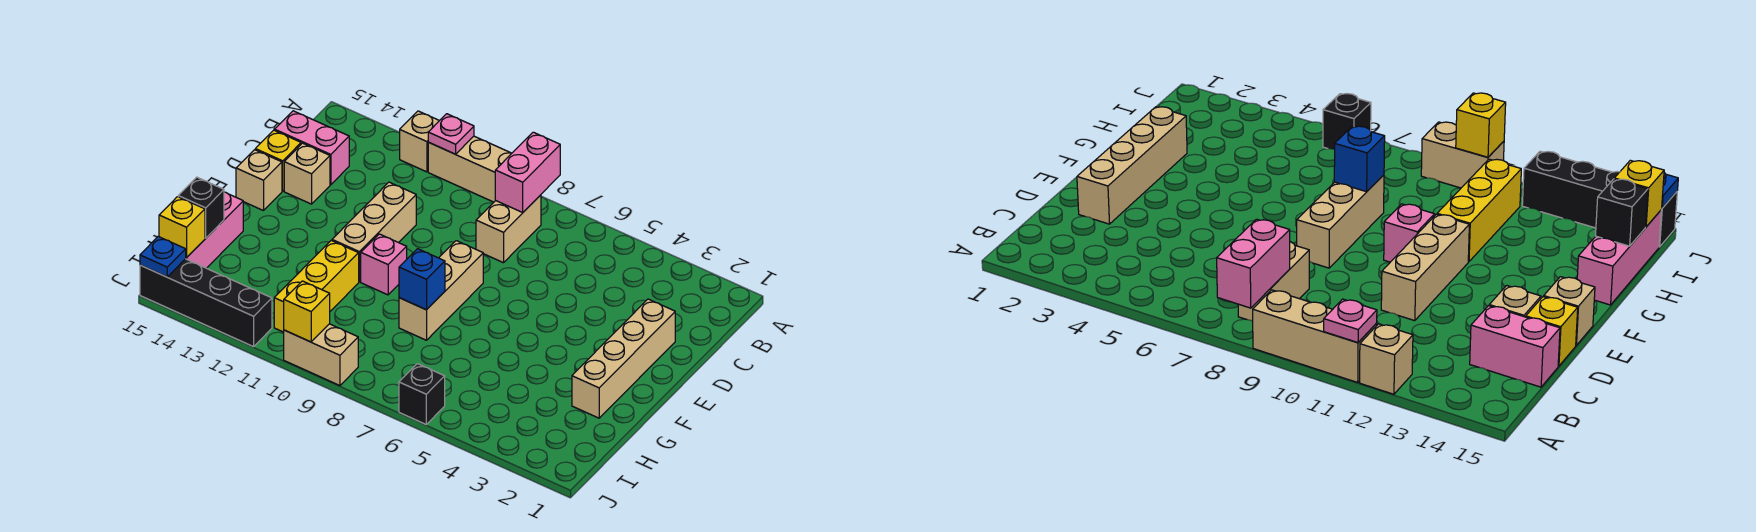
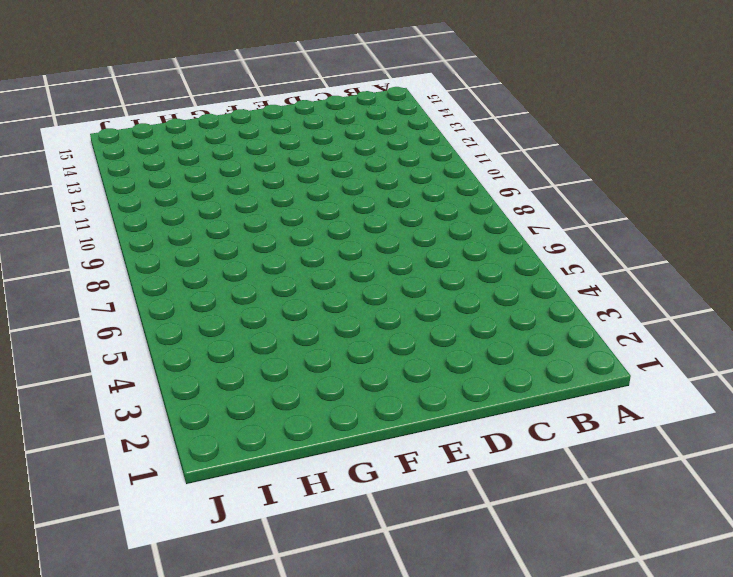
none -> tan 1x3 brick [428,136,512,202]
none -> tan 1x1 brick [400,111,439,172]
none -> tan 1x2 brick [476,195,541,263]

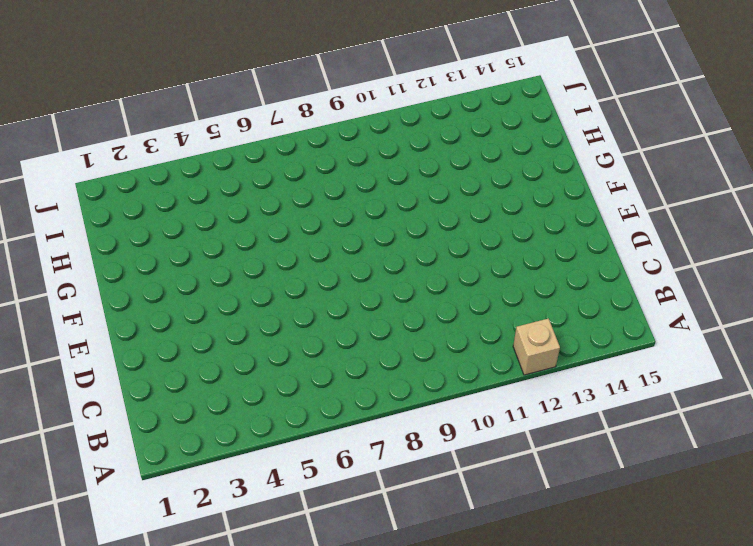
none -> tan 1x3 brick [428,136,512,202]
none -> tan 1x2 brick [476,195,541,263]
none -> pink 1x2 brick [275,111,349,185]

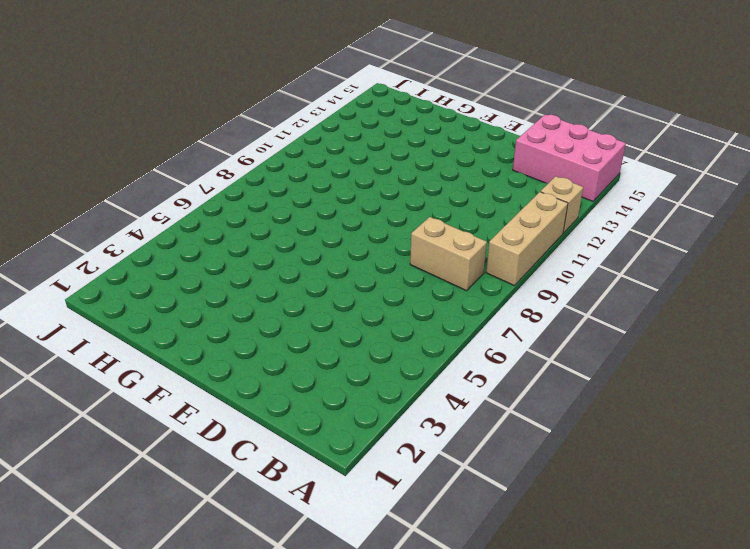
pink 2x3 brick [513,114,626,201] -> pink 1x2 brick [275,111,349,185]
none -> tan 1x4 brick [572,299,675,418]
none -> tan 1x3 brick [332,182,416,282]
none -> tan 1x1 brick [284,143,330,204]

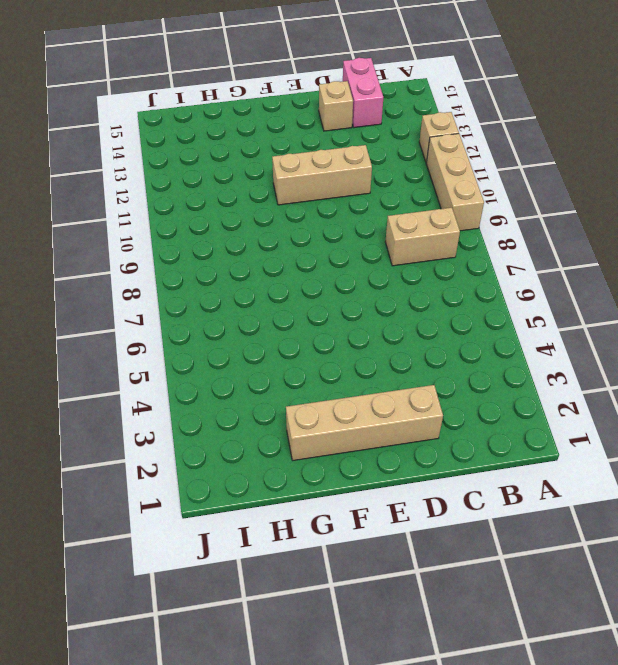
none -> yellow 1x1 brick [255,130,301,191]
none -> tan 1x3 brick [399,241,483,340]
none -> tan 1x1 brick [236,150,282,211]

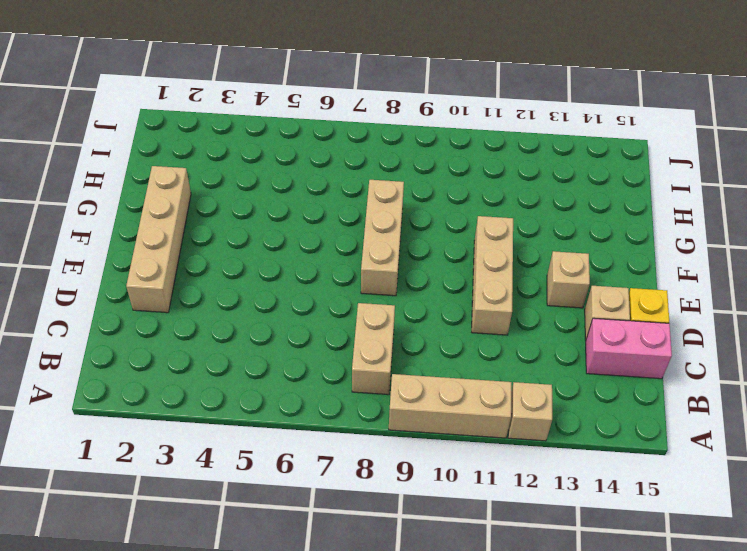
tan 1x1 brick [547,251,590,308] -> tan 1x1 brick moved to [236,150,282,211]
none -> pink 1x1 brick [361,234,407,295]
none -> yellow 1x3 brick [274,240,359,332]
none -> pink 1x3 brick [186,192,243,268]

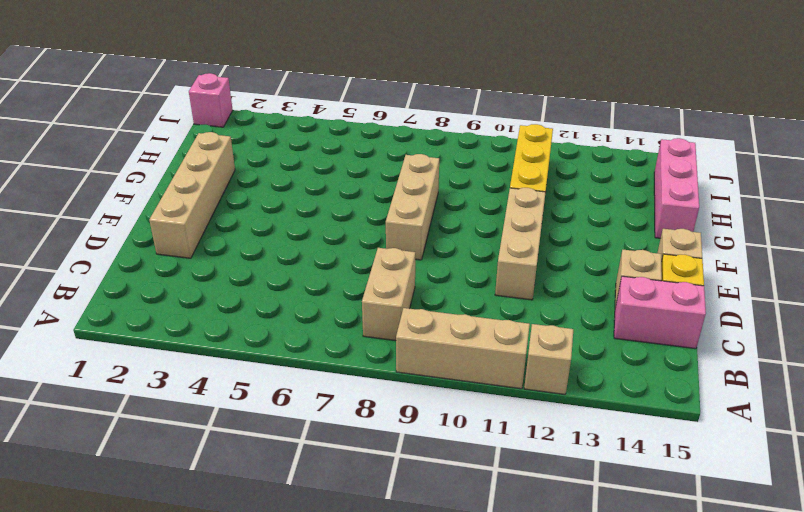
pink 1x1 brick [189,73,233,127] -> pink 1x1 brick moved to [361,234,407,295]
none -> black 1x1 brick [399,364,445,424]
none -> tan 1x2 brick [284,324,358,386]
none -> black 1x4 brick [140,259,272,347]

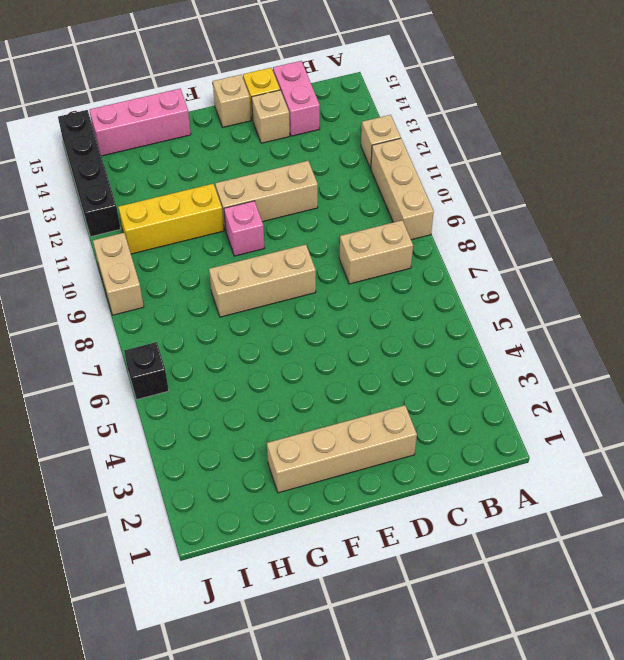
none -> pink 1x2 brick [495,132,560,212]
none -> pink 1x1 plate [428,114,474,154]
none -> blue 1x1 brick [399,249,445,310]

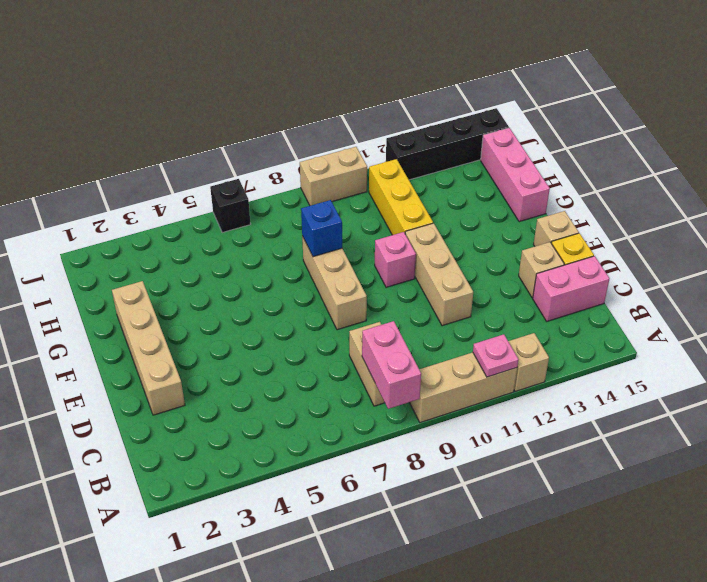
none -> black 1x1 brick [178,177,224,238]
none -> yellow 1x1 brick [159,197,205,258]
none -> yellow 1x1 brick [284,281,330,342]

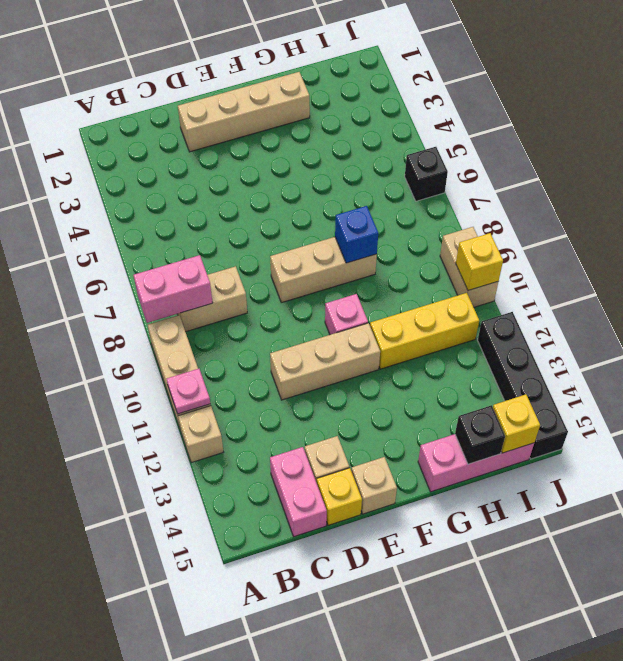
none -> blue 1x1 plate [140,237,186,277]

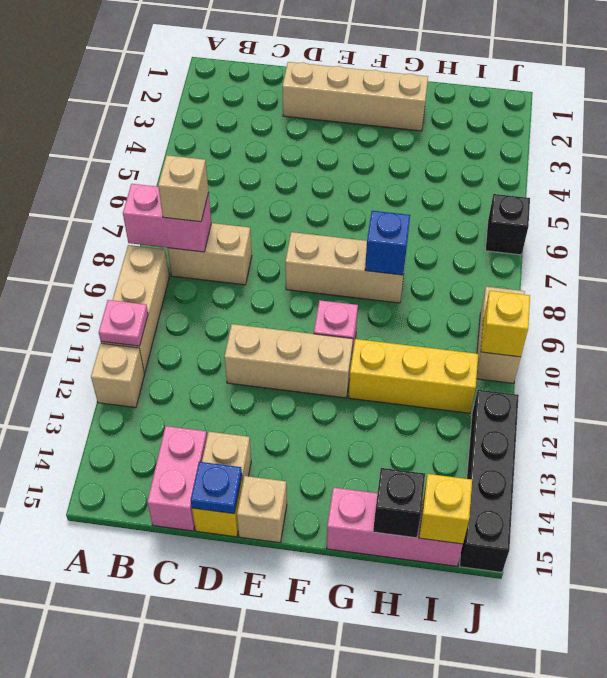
tan 1x1 brick [158,155,209,222] -> none
blue 1x1 plate [191,462,242,514] -> blue 1x1 plate moved to [140,237,186,277]

